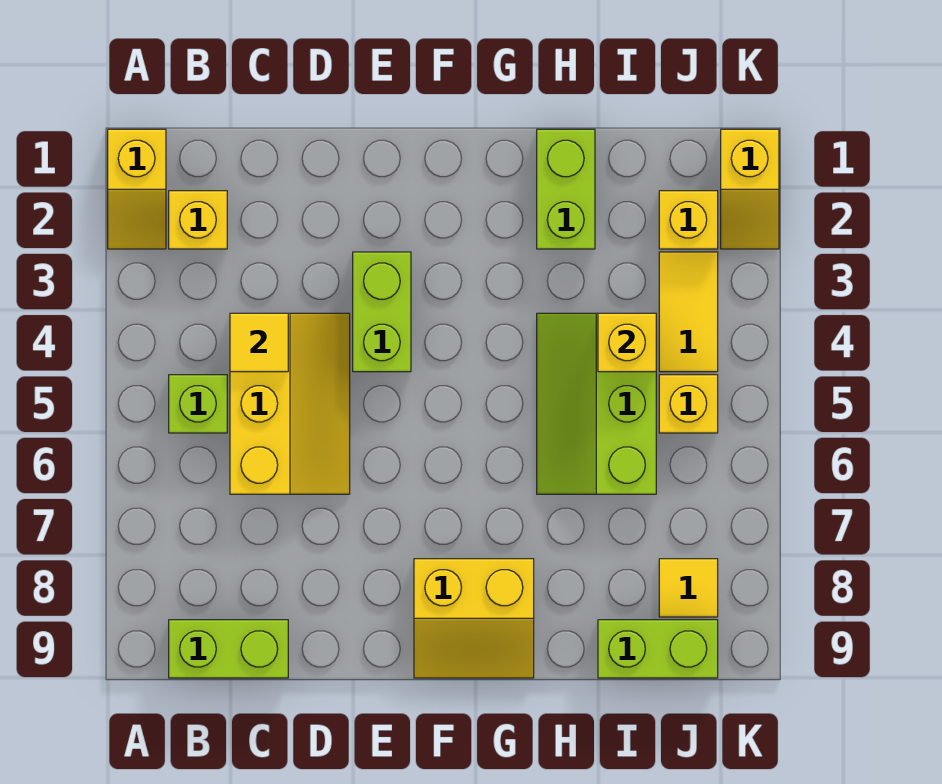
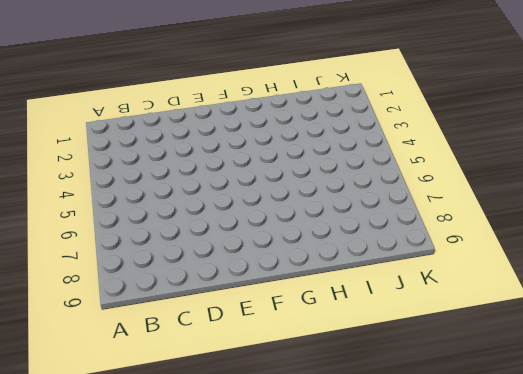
none -> yellow 1x2 slope [108,129,166,249]
none -> yellow 1x1 brick [169,191,227,249]
none -> lime 1x1 brick [169,375,227,433]

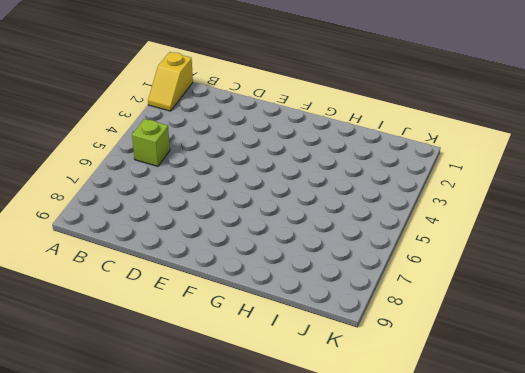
none -> yellow 1x1 brick [169,191,227,249]
none -> lime 1x2 brick [169,620,288,678]
none -> yellow 2x3 slope [230,313,350,494]

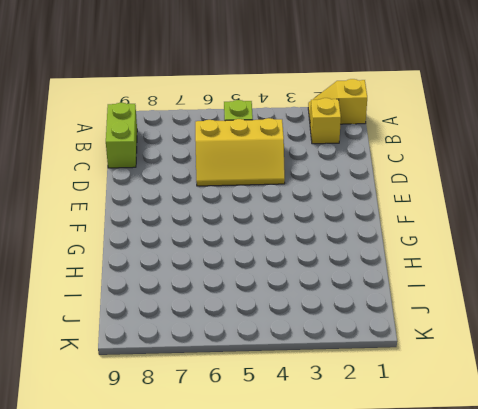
none -> lime 1x2 brick [353,252,411,372]
none -> yellow 2x2 slope [414,559,534,678]
none -> lime 1x2 brick [537,129,595,249]

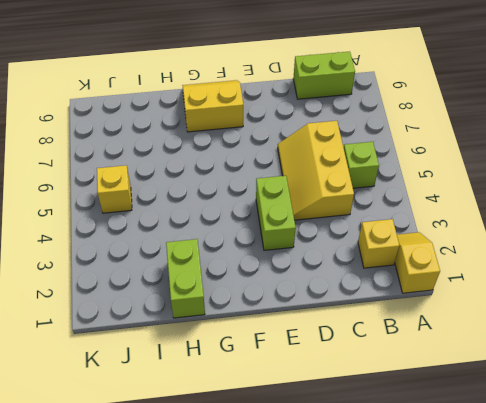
none -> lime 2x3 slope [537,313,656,494]
none -> lime 1x2 brick [598,620,718,678]
none -> yellow 1x1 brick [659,191,718,249]

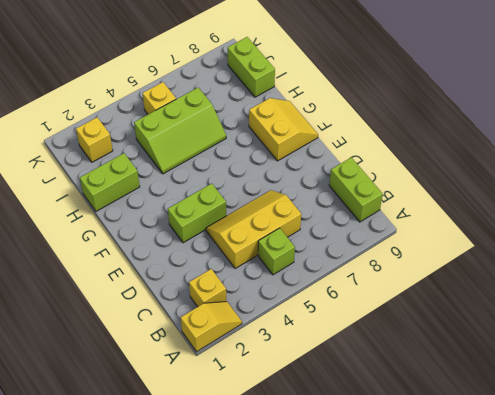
none -> yellow 1x2 tile [659,252,718,372]
none -> yellow 1x1 tile [659,559,718,617]
none -> yellow 1x2 slope [721,129,779,249]

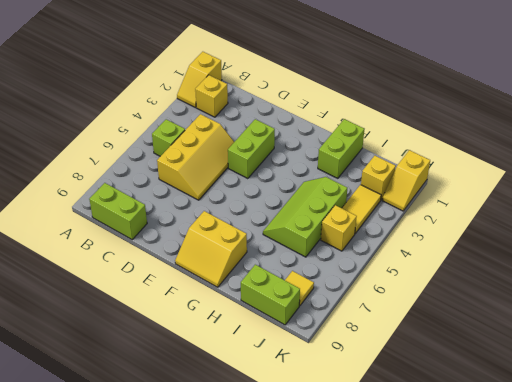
none -> yellow 1x1 tile [230,313,288,372]
none -> yellow 1x1 brick [598,313,656,372]

